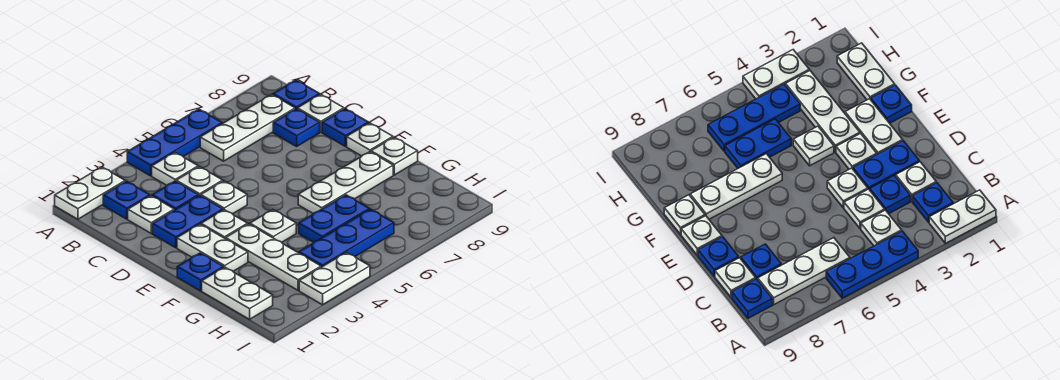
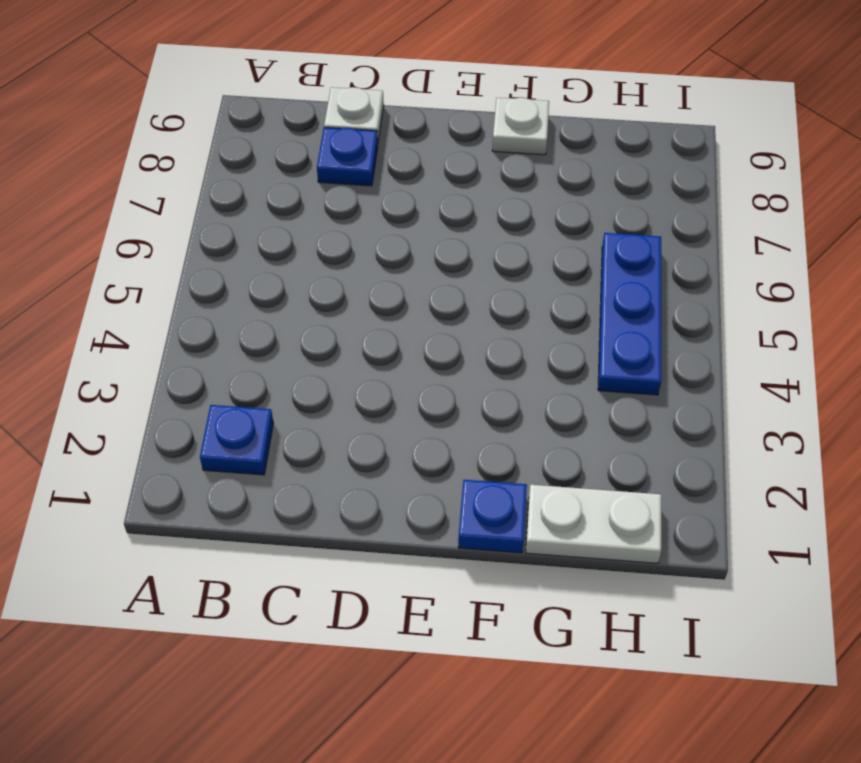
none -> white 1x2 plate [55,167,125,219]
none -> blue 1x3 plate [127,109,222,176]
none -> white 1x1 plate [152,152,198,185]

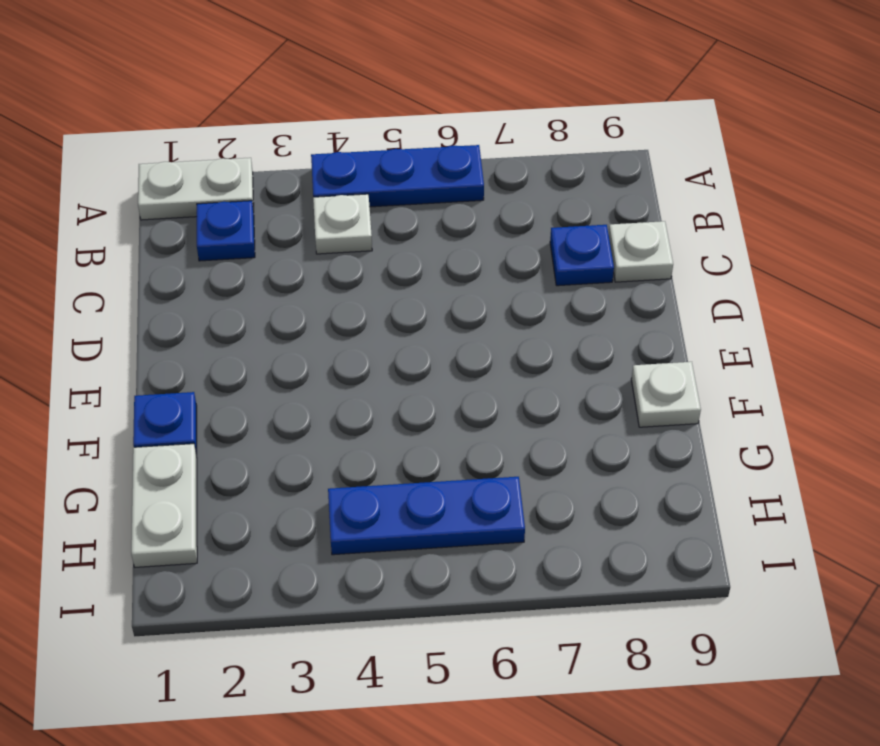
none -> white 1x3 plate [200,94,295,161]
none -> blue 1x1 plate [273,80,319,109]
none -> white 1x1 plate [128,196,174,233]

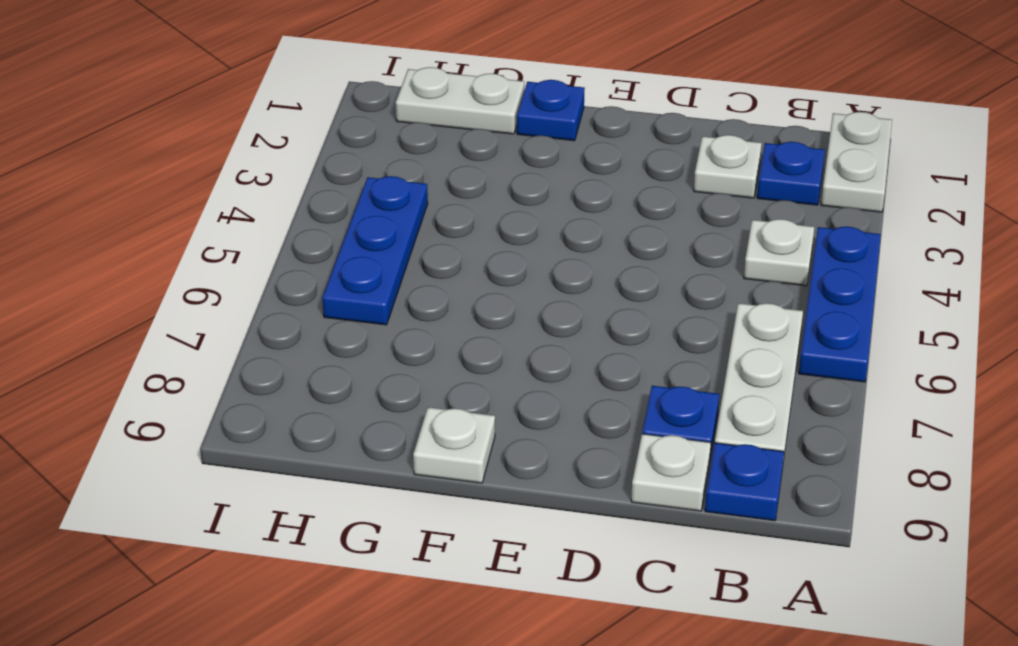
none -> blue 1x1 plate [152,181,198,210]
none -> white 1x1 plate [176,167,223,196]
none -> blue 1x2 plate [152,195,223,248]

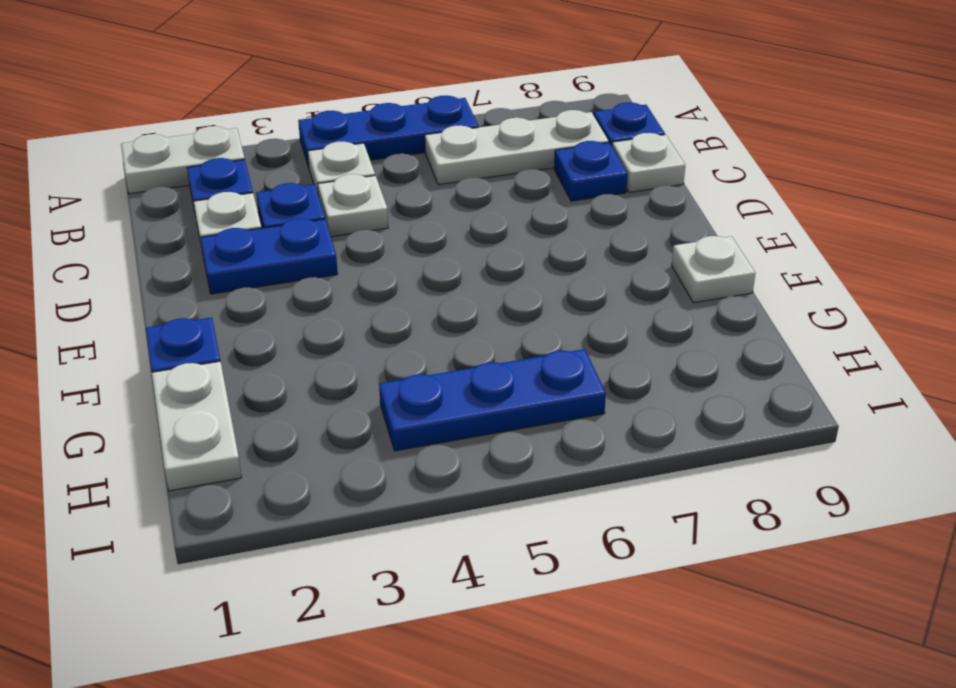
none -> white 1x1 plate [201,181,247,214]
none -> blue 1x1 plate [322,109,368,146]
none -> white 1x2 plate [177,224,248,271]

